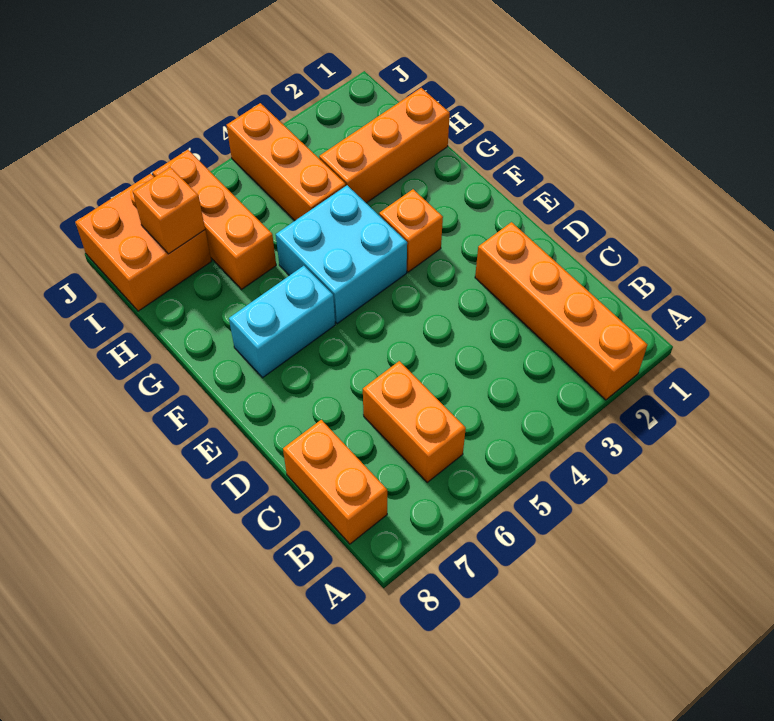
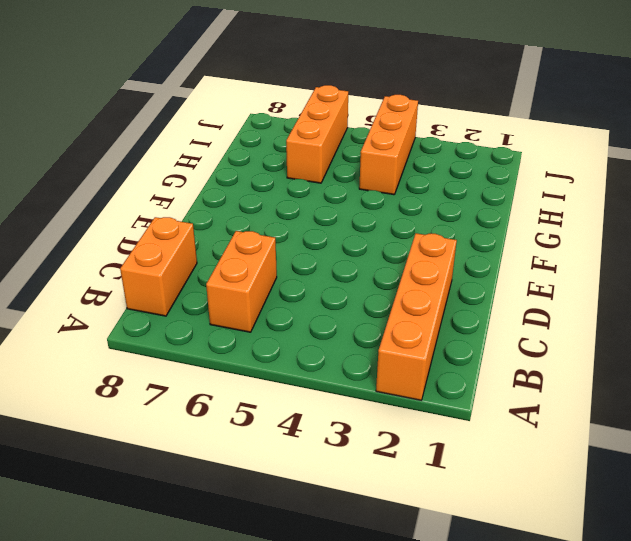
none -> orange 1x1 brick [379,189,443,272]
none -> cyan 2x2 brick [276,185,407,324]

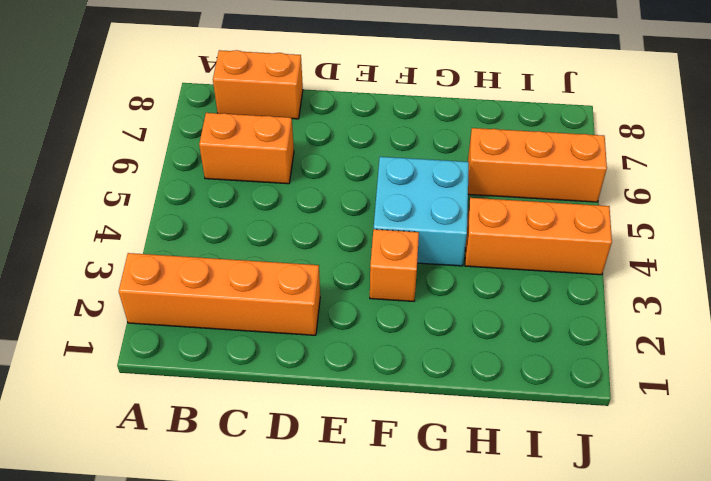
none -> cyan 1x2 brick [229,266,335,378]
none -> orange 1x3 brick [319,88,450,203]

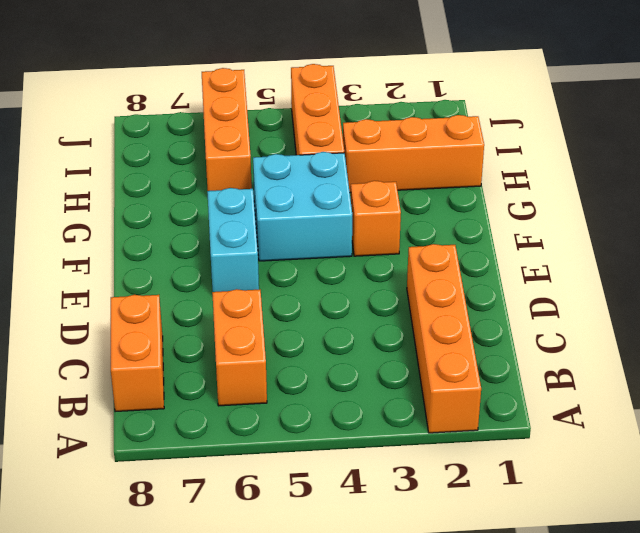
cyan 1x2 brick [207,188,259,292] -> cyan 1x2 brick turned to [229,266,335,378]
none -> orange 2x2 brick [75,174,211,311]
none -> orange 1x1 brick [133,167,205,254]

